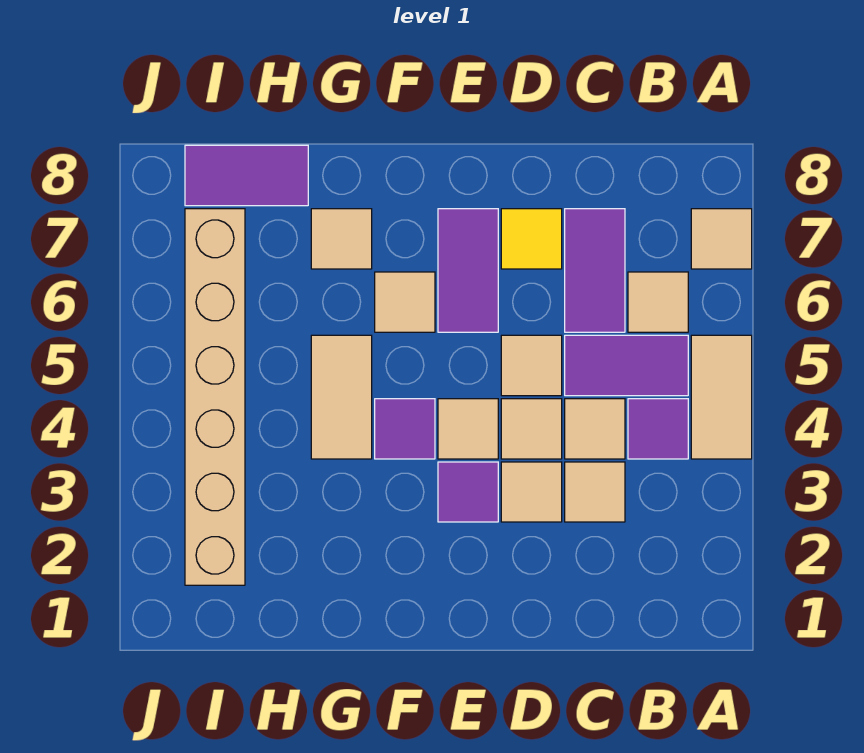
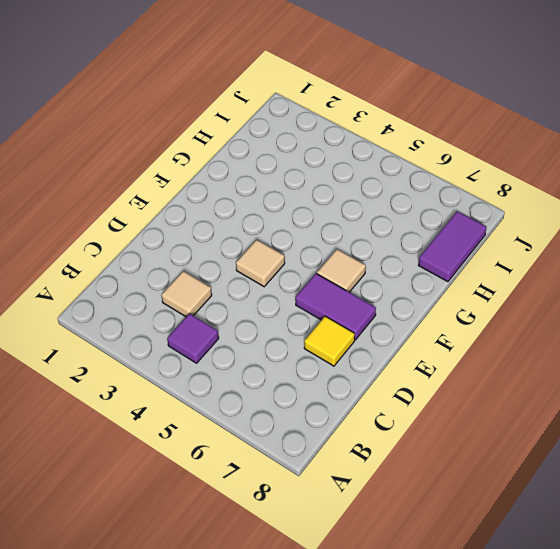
none -> tan 1x2 tile [691,335,752,459]
none -> tan 1x1 tile [691,209,752,269]
none -> purple 1x2 tile [565,335,688,396]

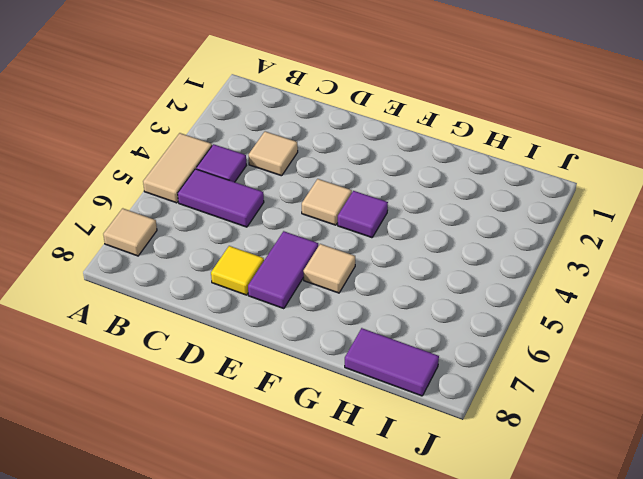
none -> tan 1x1 tile [628,272,688,332]
none -> tan 1x1 tile [565,399,625,459]
none -> purple 1x2 tile [565,209,625,332]

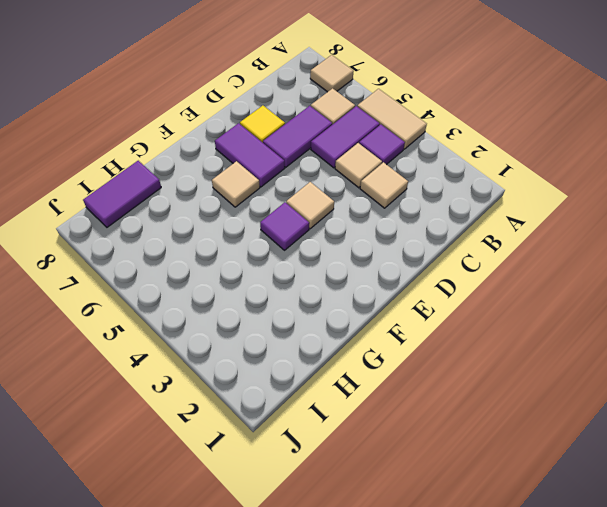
purple 1x2 tile [263,106,332,167] -> purple 1x2 tile turned to [565,209,625,332]
none -> tan 1x1 tile [501,462,562,522]
none -> tan 1x1 tile [501,399,562,459]
none -> tan 1x1 tile [501,335,562,396]

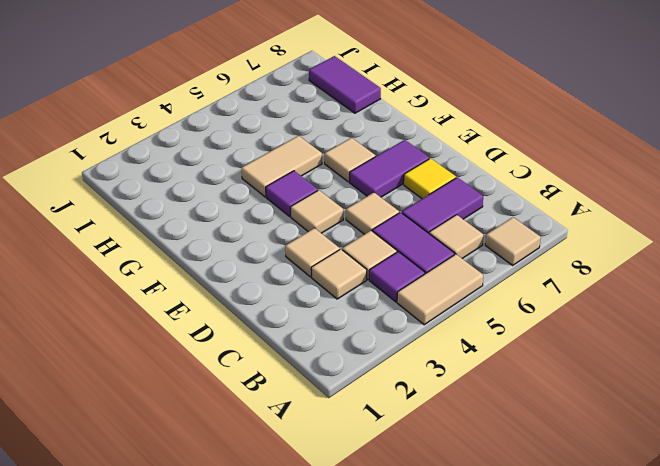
none -> tan 1x1 tile [501,399,562,459]
none -> purple 1x1 tile [438,462,498,522]
none -> tan 1x1 tile [311,209,372,269]

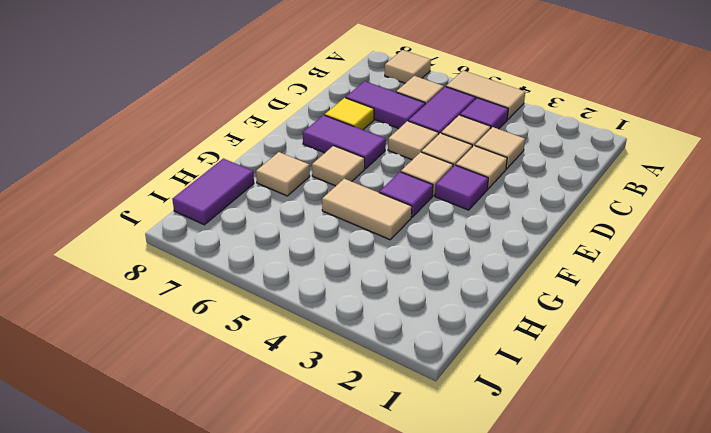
none -> tan 1x6 brick [185,209,245,585]

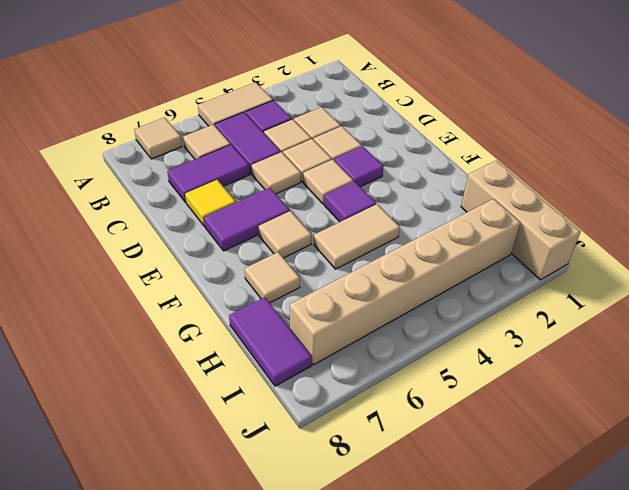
tan 1x3 brick [461,160,581,280] -> none

